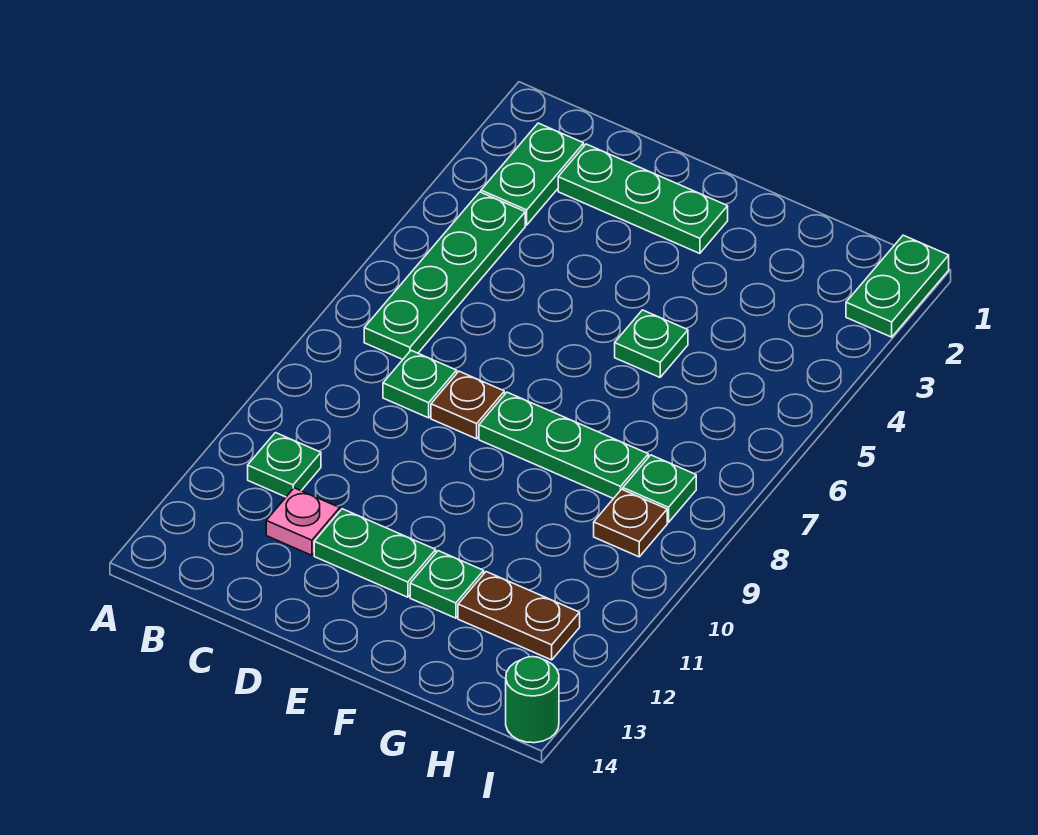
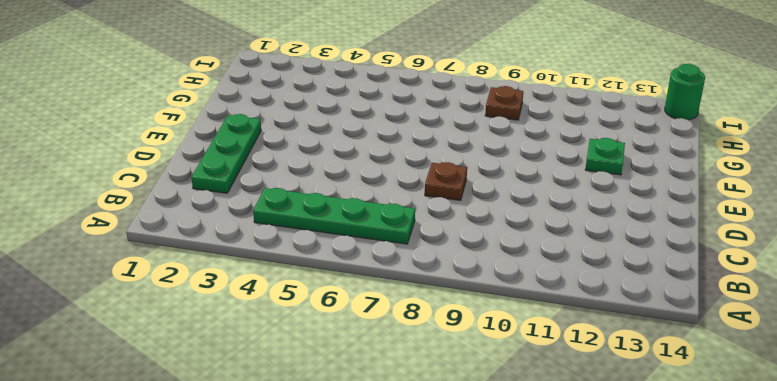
none -> green 1x2 plate [481,123,584,225]
none -> green 1x1 plate [248,433,321,497]
none -> green 1x1 plate [383,351,457,418]

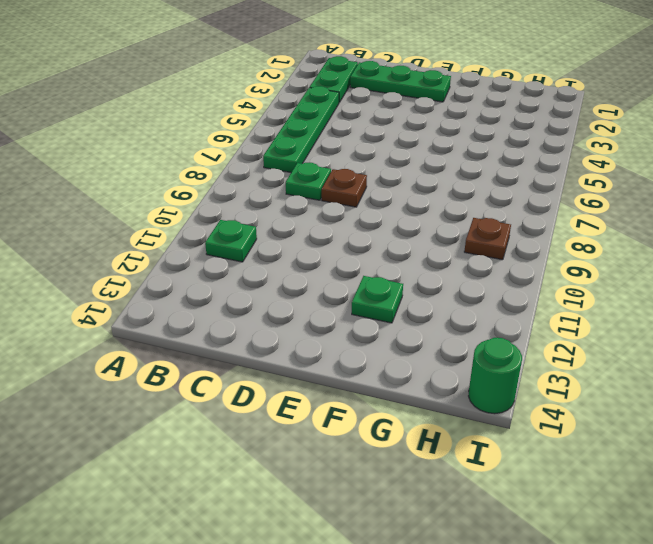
none -> pink 1x1 plate [266,488,340,555]
none -> green 1x2 plate [314,509,436,597]
none -> green 1x3 plate [479,392,648,499]

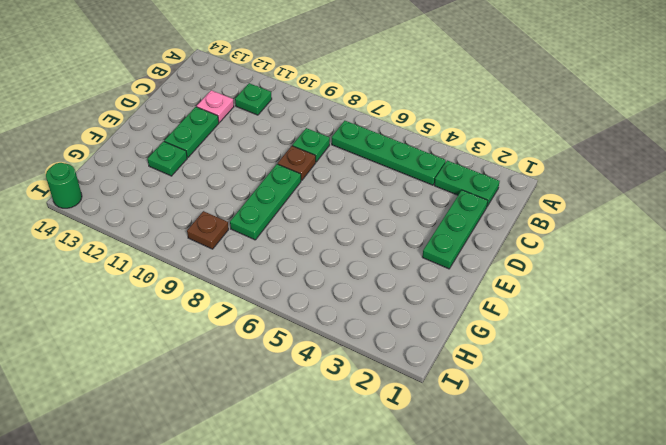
none -> green 1x1 plate [615,310,688,377]
none -> brown 1x2 plate [458,572,580,660]
none -> green 1x1 plate [623,455,696,523]

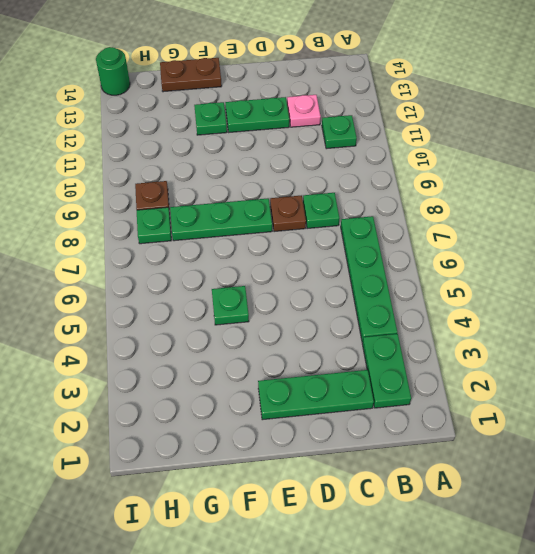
brown 1x2 plate [160,58,222,92] -> brown 1x2 plate moved to [458,572,580,660]
none -> green 1x2 plate [846,235,949,337]

